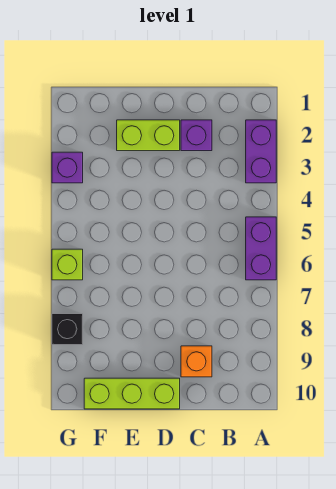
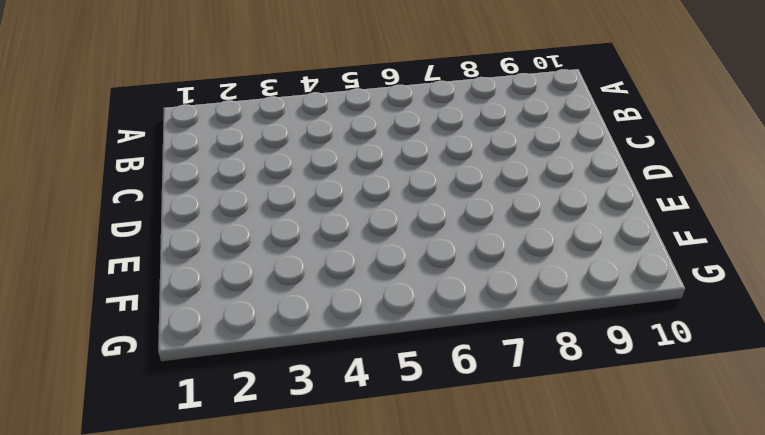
none -> purple 1x2 brick [246,120,276,183]
none -> purple 1x2 brick [246,217,276,280]

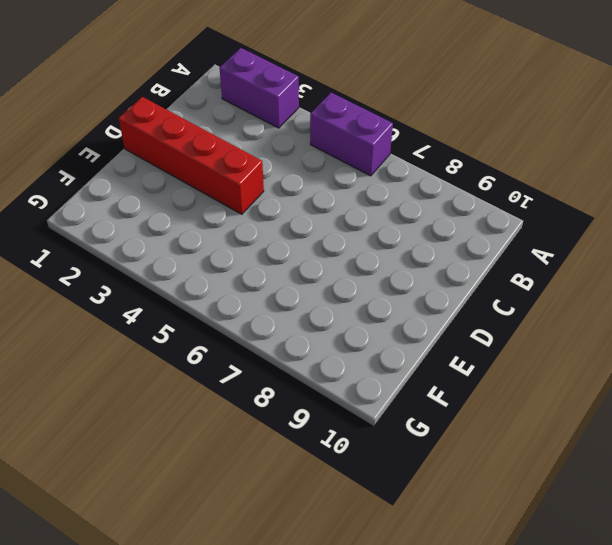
red 1x4 brick [119,97,264,214] -> lime 1x2 brick [117,120,180,151]
none -> purple 1x1 brick [181,120,212,151]
none -> orange 1x1 brick [181,346,212,377]

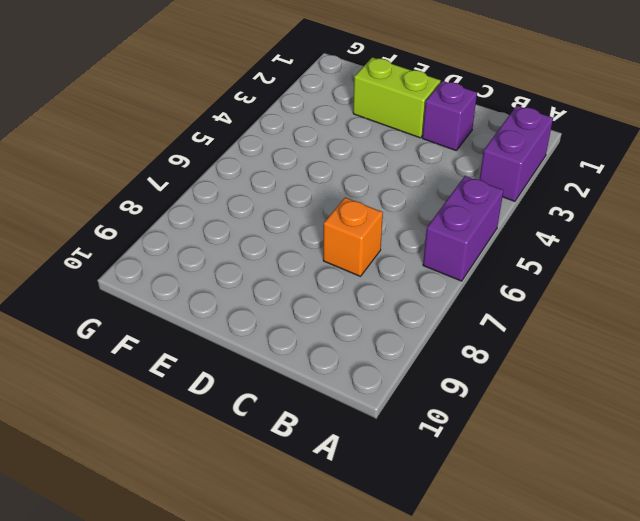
orange 1x1 brick [323,198,383,276] -> orange 1x1 brick moved to [181,346,212,377]
none -> lime 1x3 brick [84,378,180,409]
none -> purple 1x1 brick [52,152,83,183]

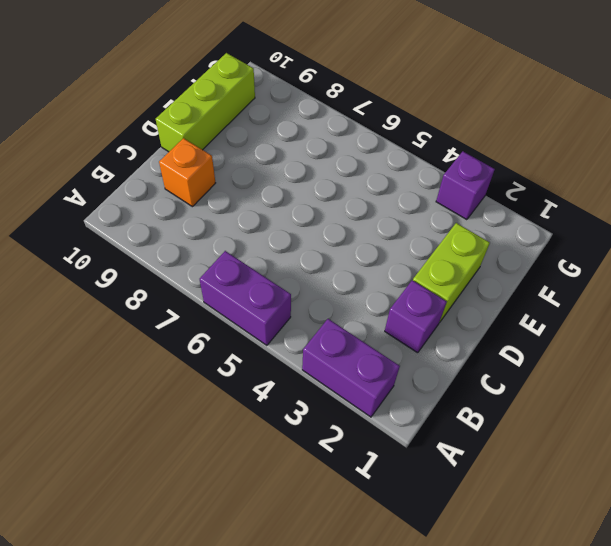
none -> lime 1x1 brick [52,249,83,280]
none -> black 1x1 brick [52,314,83,345]

